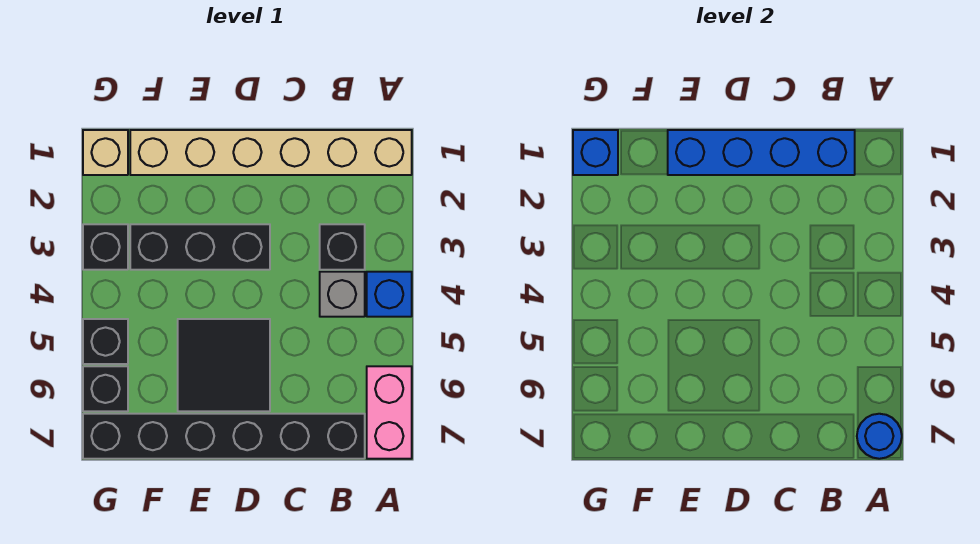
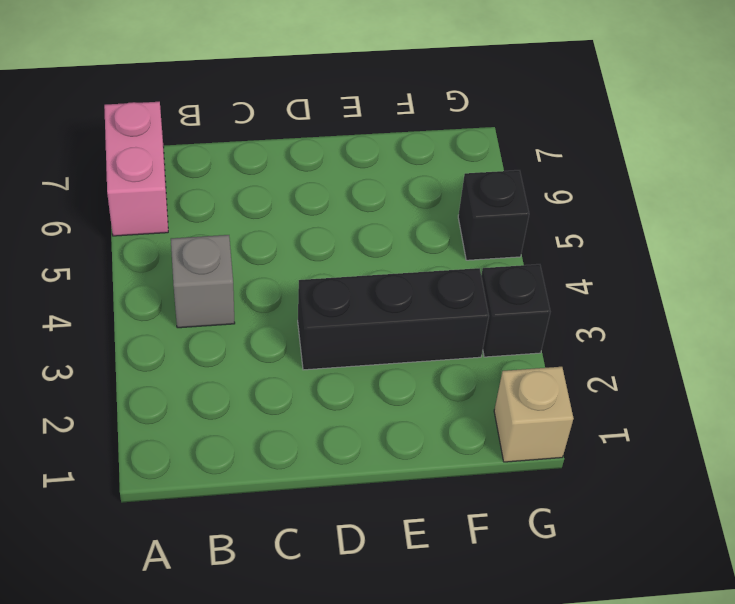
none -> tan 1x6 brick [130,130,412,175]
none -> blue 1x1 brick [367,272,412,317]
none -> black 1x1 brick [320,224,365,270]

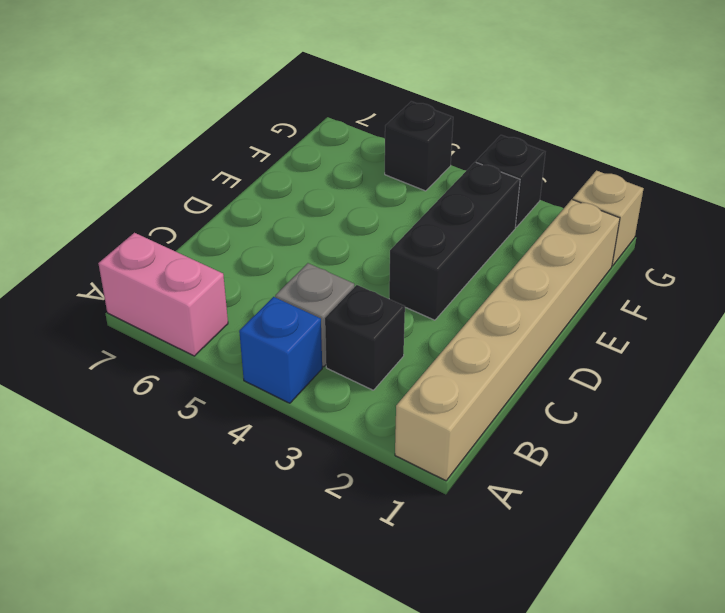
none -> black 1x6 brick [83,414,365,459]
none -> black 2x2 tile [178,319,270,411]
none -> black 1x1 brick [83,366,128,411]

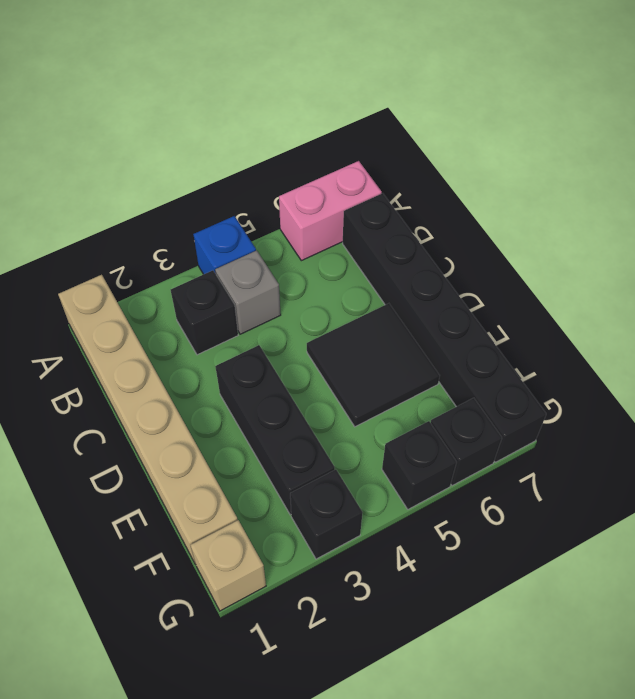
none -> blue 1x1 round brick [857,414,902,459]
none -> blue 1x4 brick [668,130,855,175]
none -> blue 1x1 brick [573,130,618,175]

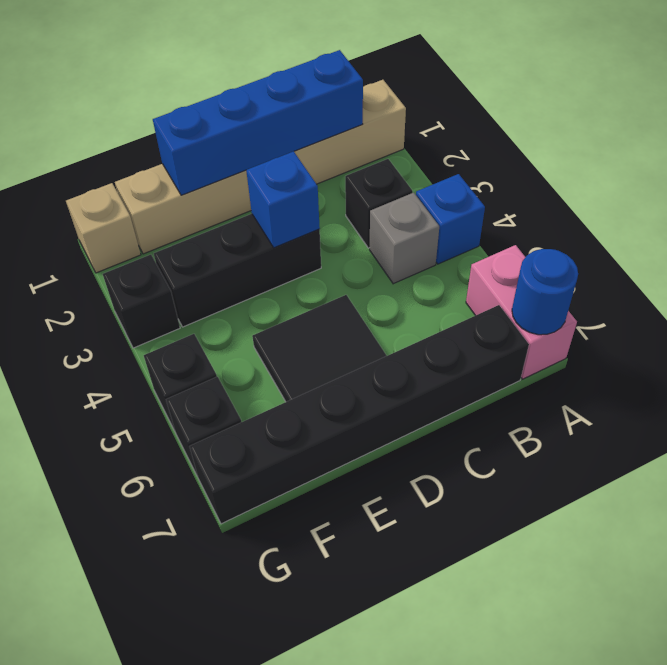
blue 1x1 brick [246,151,320,248] -> blue 1x1 brick moved to [573,130,618,175]

